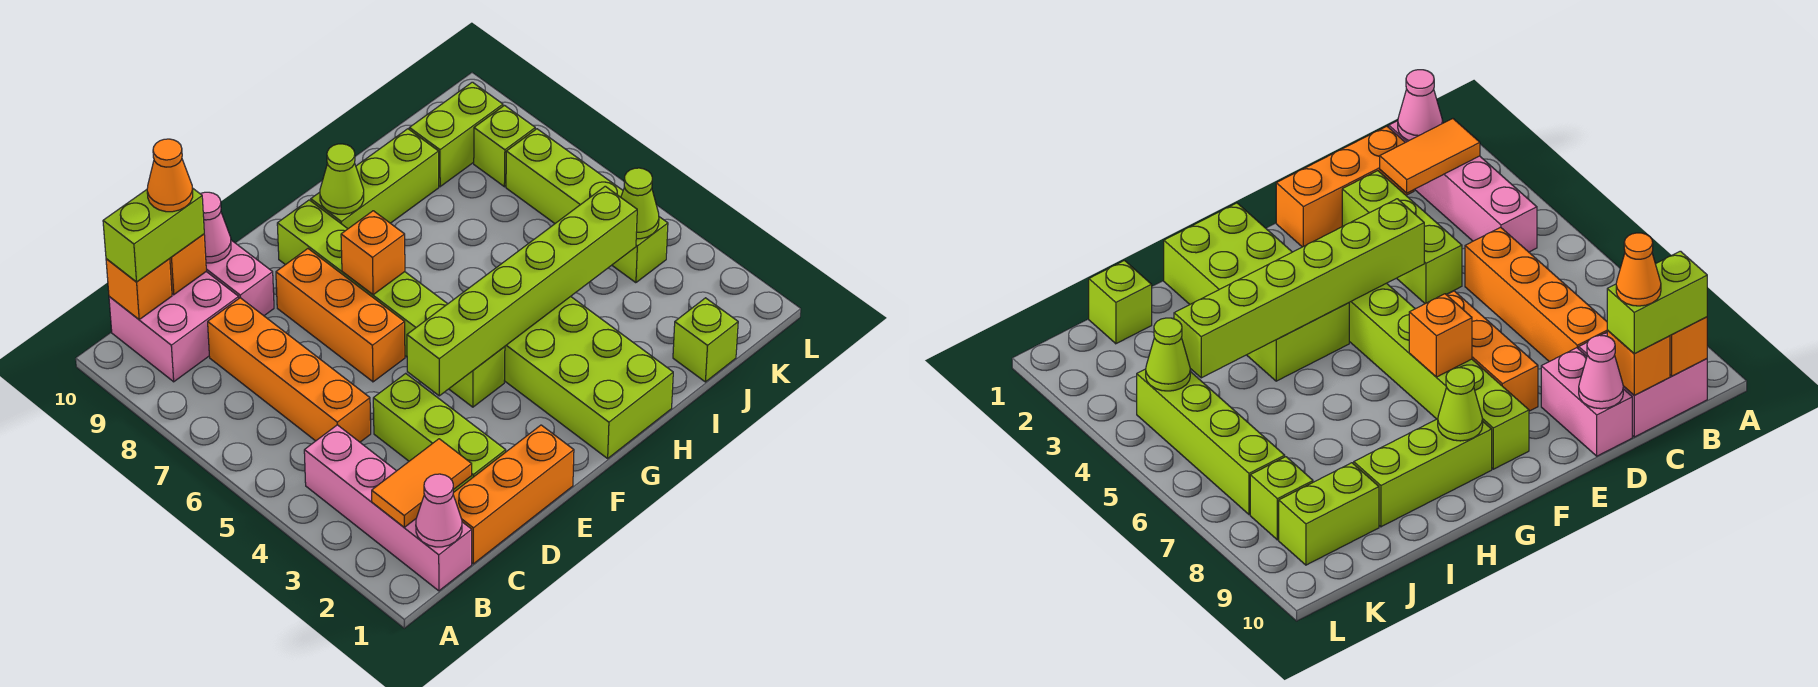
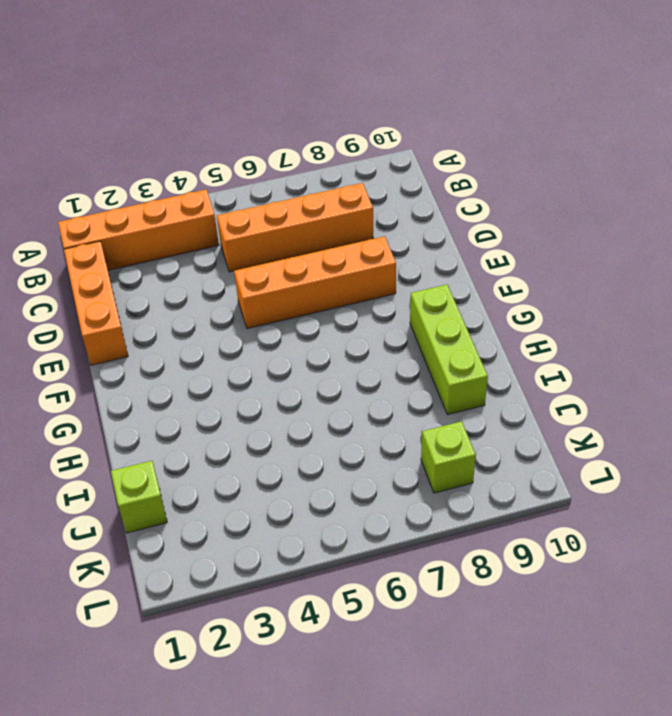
orange 1x4 brick [58,190,219,270] -> pink 1x4 brick [304,425,472,591]
orange 1x4 brick [234,236,396,329] -> orange 1x3 brick [276,249,405,382]
none -> pink 2x2 brick [109,272,239,382]
none -> lime 1x3 brick [373,373,506,493]
none -> pink 1x2 brick [206,240,274,316]

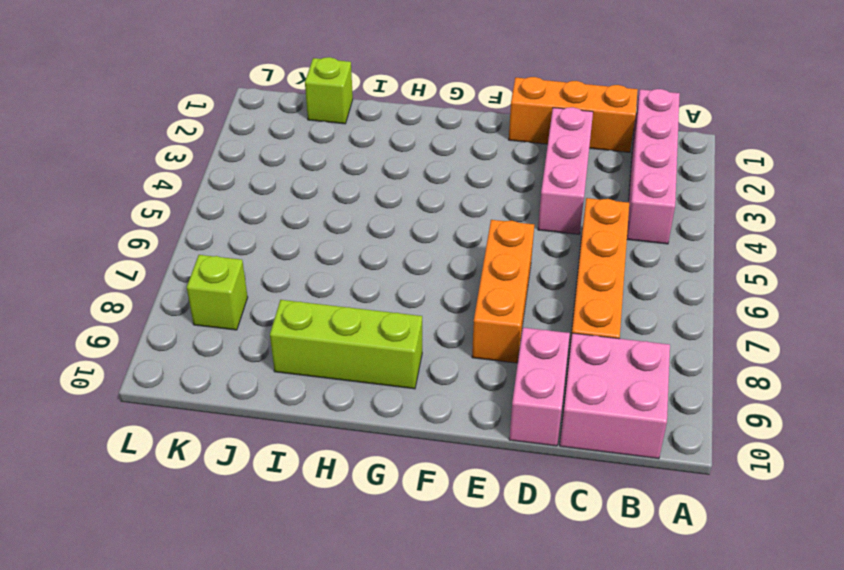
pink 1x3 brick [538,107,593,234] -> lime 1x3 brick [373,373,506,493]
none -> lime 1x6 brick [277,200,505,407]
none -> lime 2x4 brick [504,297,673,458]
none -> lime 1x2 brick [409,82,503,187]

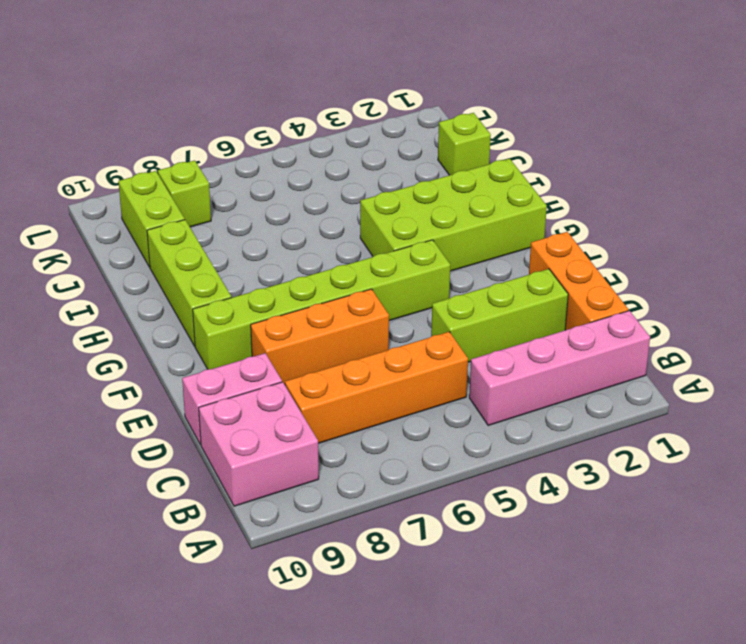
none -> lime 1x4 brick [506,129,668,283]
none -> pink 1x1 cone [416,474,462,547]
none -> orange 1x2 tile [372,439,472,527]

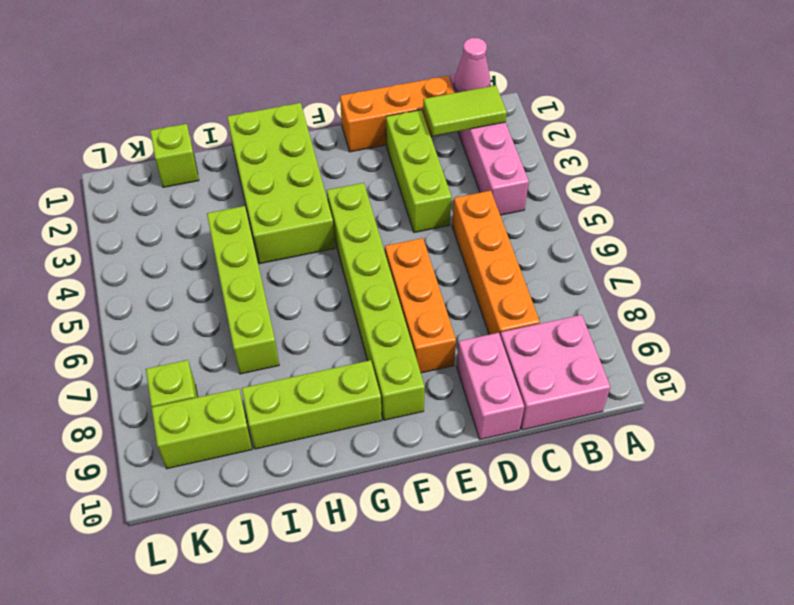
lime 1x2 tile [423,85,507,136] -> orange 1x2 tile [372,439,472,527]
lime 1x4 brick [207,206,279,374] -> lime 1x4 brick moved to [506,129,668,283]
none -> orange 1x1 brick [106,259,172,319]
none -> orange 1x1 brick [170,234,206,295]
none -> pink 1x1 cone [201,192,231,263]

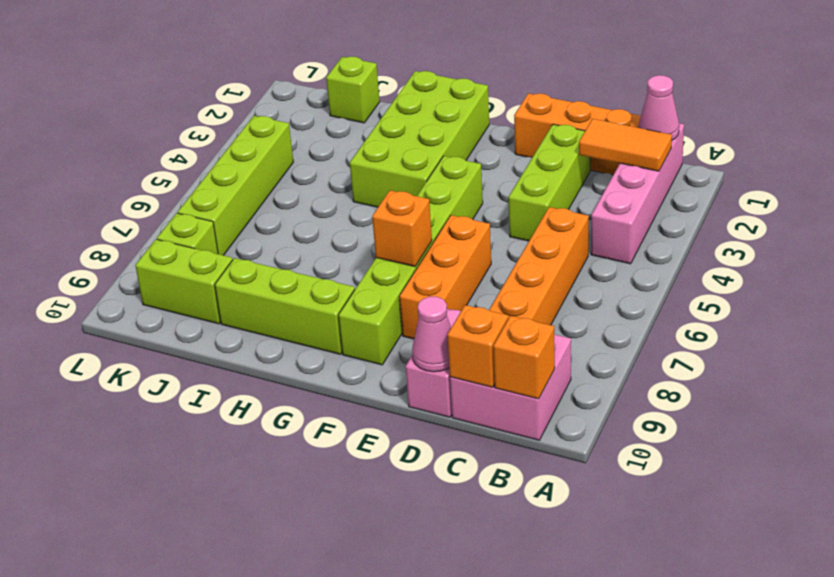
none -> lime 1x6 brick [407,186,637,396]
none -> lime 1x1 cone [320,144,364,214]
none -> lime 1x1 cone [621,168,659,239]

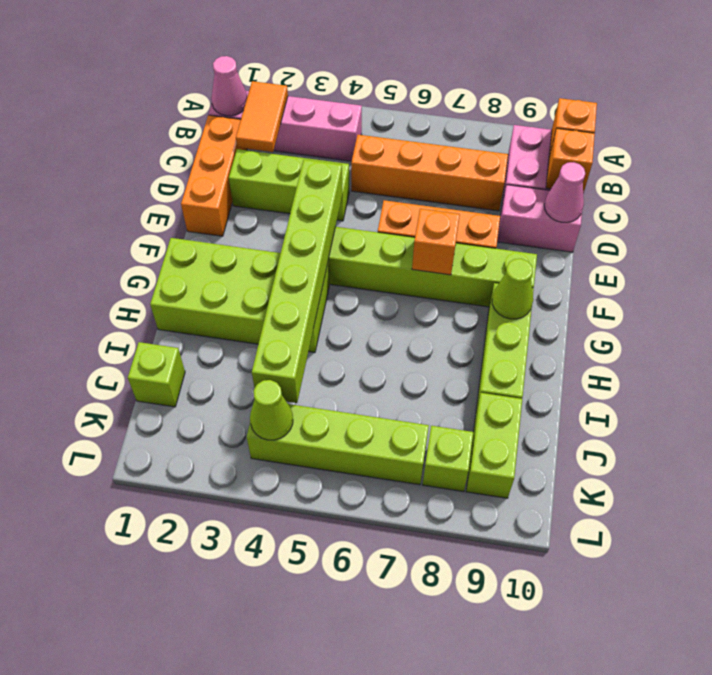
none -> lime 1x2 brick [103,189,204,282]
none -> orange 1x1 cone [147,139,193,212]

